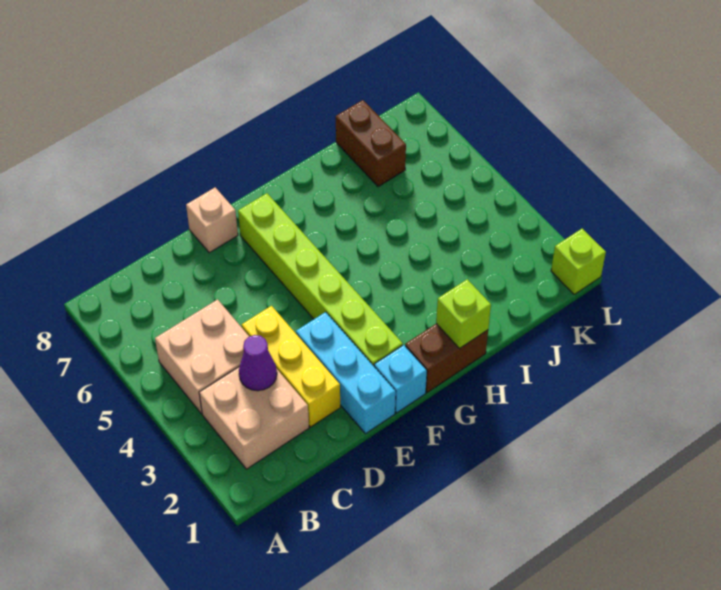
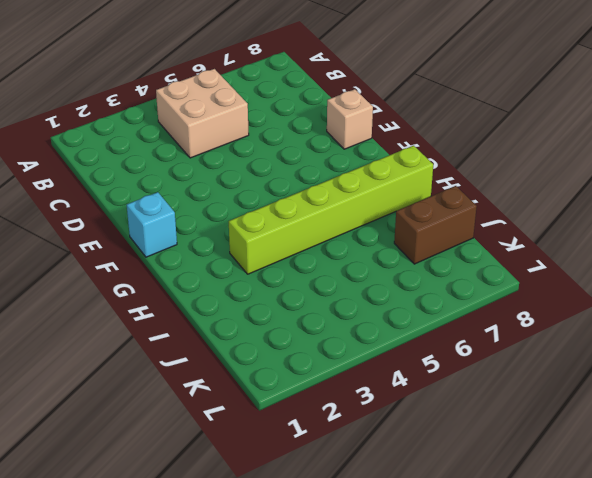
lime 1x6 brick [229,146,433,274] -> lime 1x6 brick moved to [238,193,403,366]
none -> tan 2x2 brick [199,367,309,469]
none -> yellow 1x3 brick [242,306,340,427]
none -> cyan 1x3 brick [296,312,396,434]

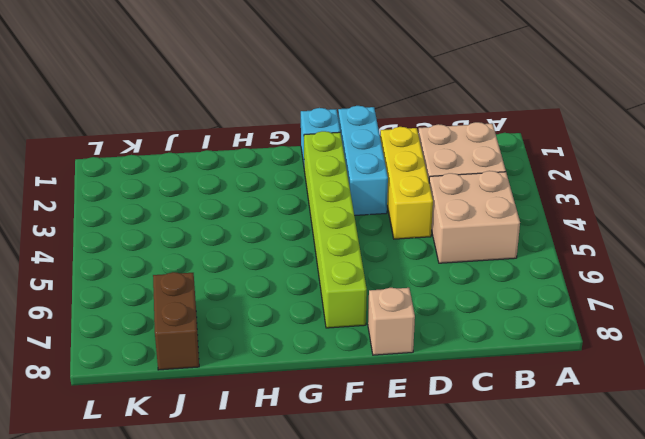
none -> brown 1x2 brick [405,324,488,393]
none -> lime 1x1 brick [551,229,606,295]
none -> purple 1x1 cone [239,335,277,391]

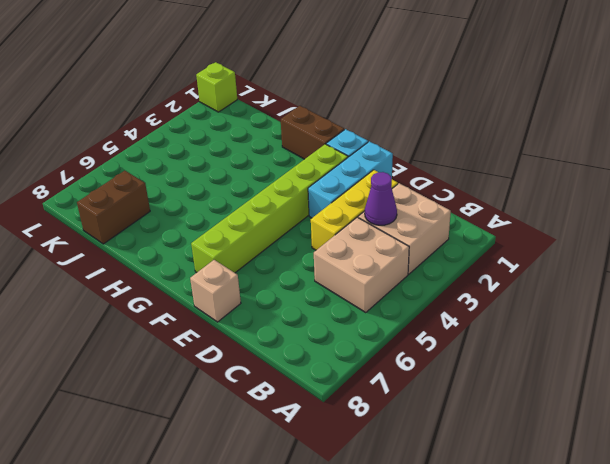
none -> lime 1x1 brick [436,279,491,349]

